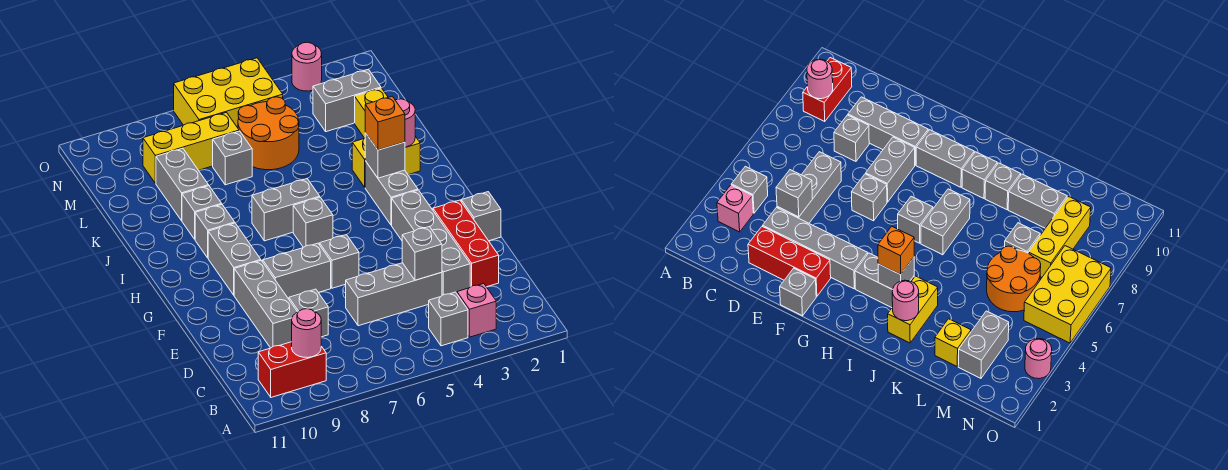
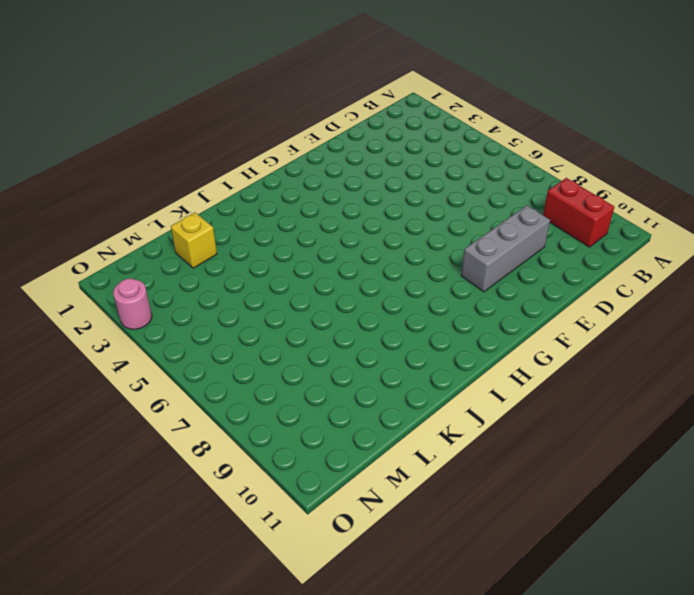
none -> pink 1x1 brick [457,284,496,337]
none -> grey 1x1 brick [429,292,468,346]
none -> red 1x3 brick [433,200,499,287]
none -> grey 1x4 brick [392,190,470,295]

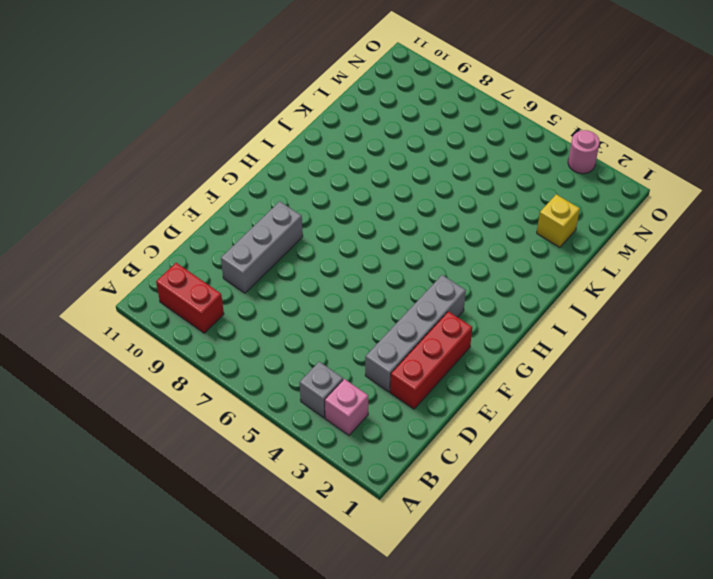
none -> grey 1x3 brick [346,263,442,326]
none -> grey 1x1 brick [289,289,328,337]
none -> grey 1x1 brick [461,192,501,241]
none -> grey 1x1 brick [320,235,359,288]

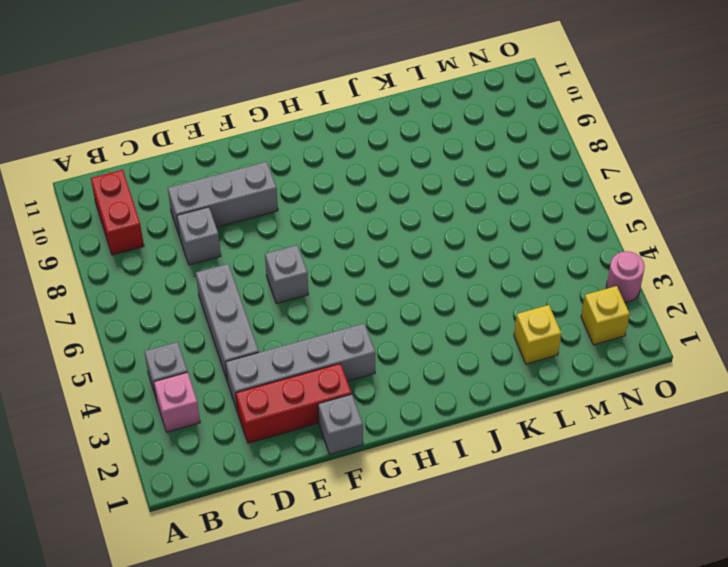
yellow 1x1 brick [581,286,630,345] -> none
none -> grey 1x2 brick [263,243,331,299]
none -> grey 1x2 brick [208,223,261,295]
none -> grey 1x2 brick [365,161,418,225]
none -> grey 1x1 brick [293,197,333,247]

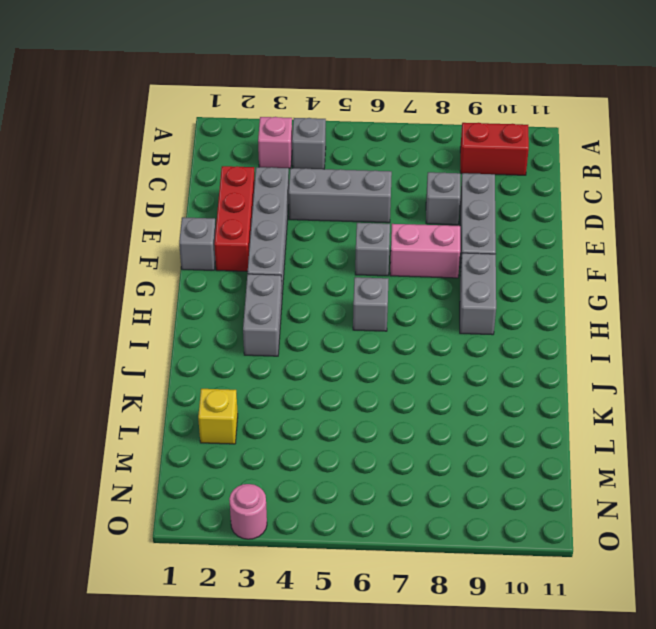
pink 1x2 brick [390,224,460,278] -> grey 1x2 brick [263,243,331,299]
none -> grey 1x2 brick [252,179,320,241]
none -> grey 1x1 brick [195,205,235,258]
none -> yellow 1x2 brick [352,137,420,187]
none -> grey 1x1 brick [182,186,222,239]

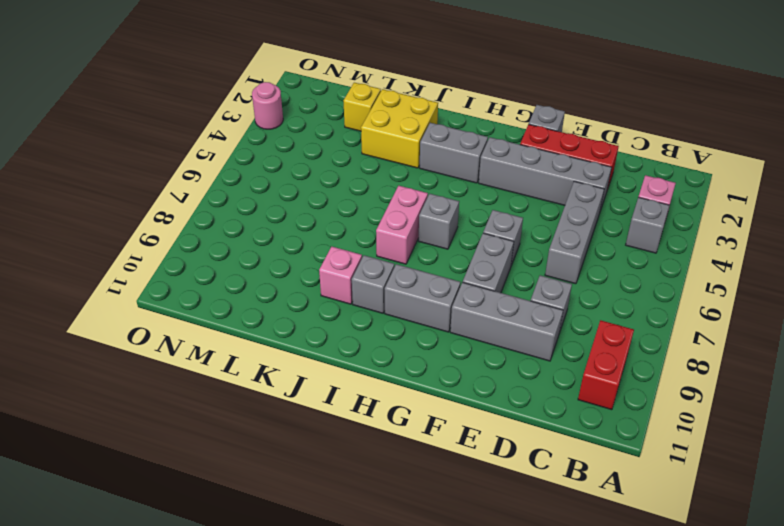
pink 1x2 brick [376,186,428,264] -> grey 1x2 brick [252,179,320,241]
yellow 2x2 brick [361,89,438,168] -> yellow 1x2 brick [352,137,420,187]
pink 1x1 brick [319,247,362,304] -> grey 1x1 brick [182,186,222,239]
none -> grey 1x2 brick [156,148,209,221]
none -> orange 2x2 round brick [238,97,299,170]
none -> grey 1x1 brick [213,131,252,185]
none -> grey 1x2 brick [313,69,381,132]

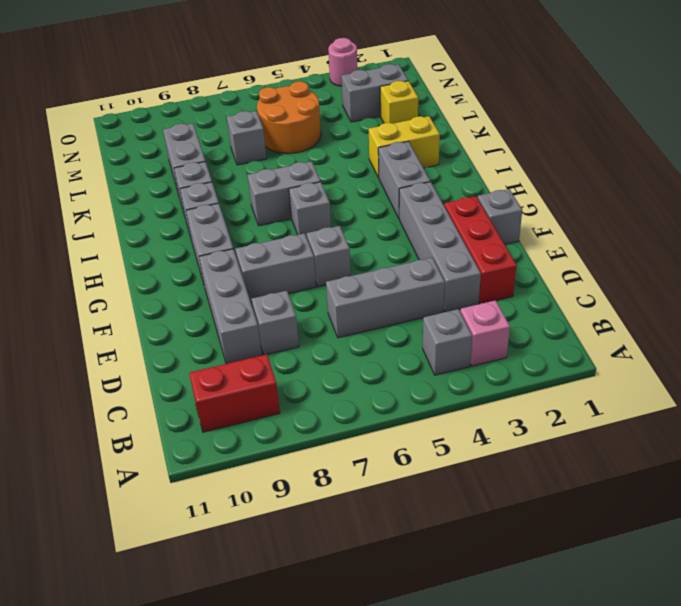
none -> yellow 1x3 brick [143,112,239,183]
none -> yellow 2x3 brick [174,58,283,128]
none -> pink 1x1 round brick [292,309,321,358]
none -> grey 1x1 brick [402,227,442,280]

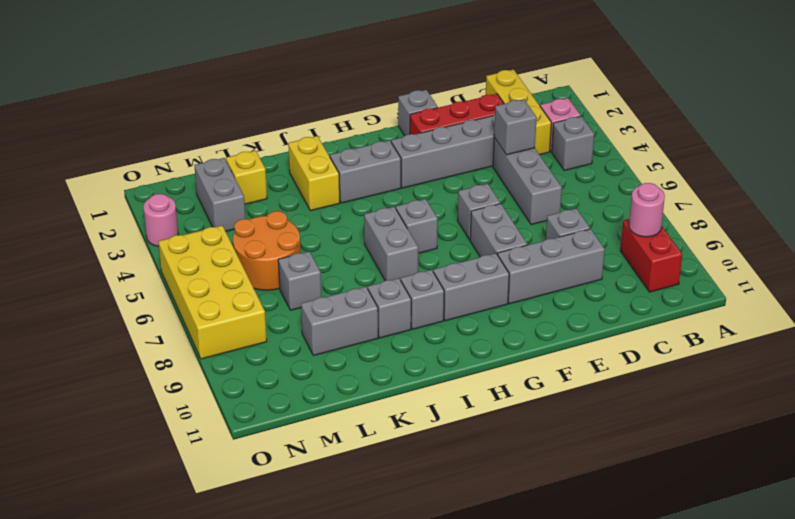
yellow 1x3 brick [486,70,551,155] -> yellow 1x3 brick moved to [143,112,239,183]
yellow 2x4 brick [158,226,267,359] -> yellow 2x3 brick [174,58,283,128]
none -> grey 1x1 brick [365,133,405,178]
none -> pink 1x1 round brick [395,99,415,147]
none -> orange 1x1 brick [365,96,405,150]

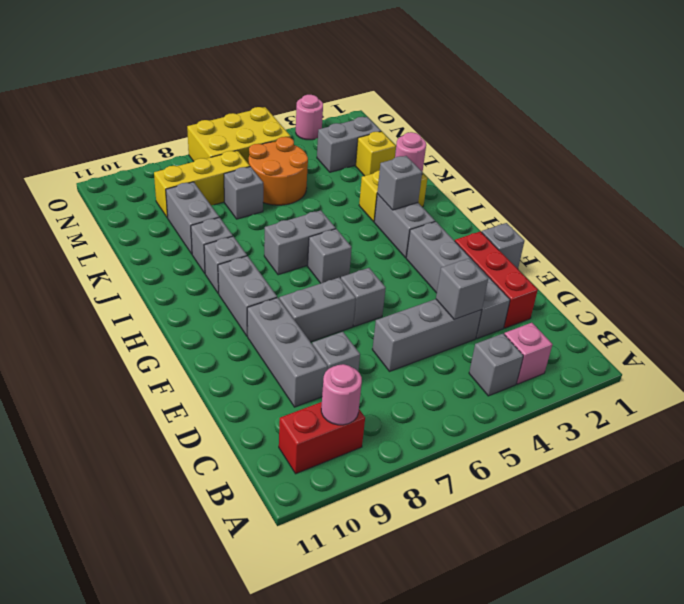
none -> orange 1x1 brick [365,96,405,150]

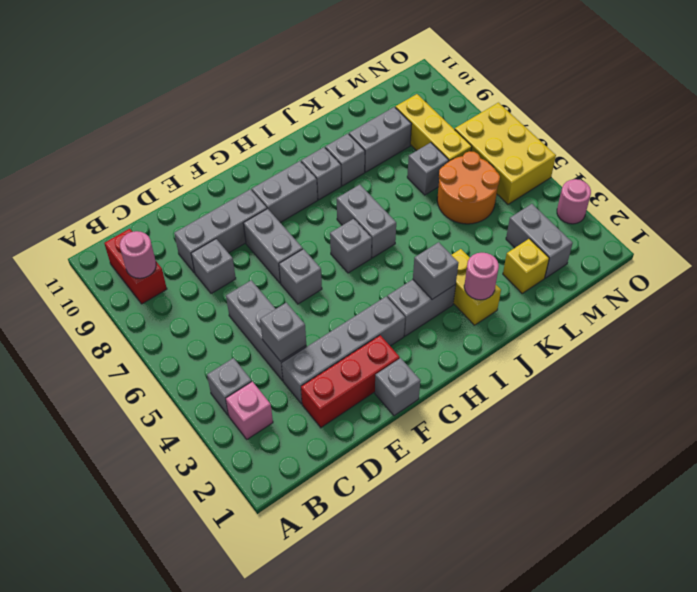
none -> orange 1x1 brick [365,96,405,150]

